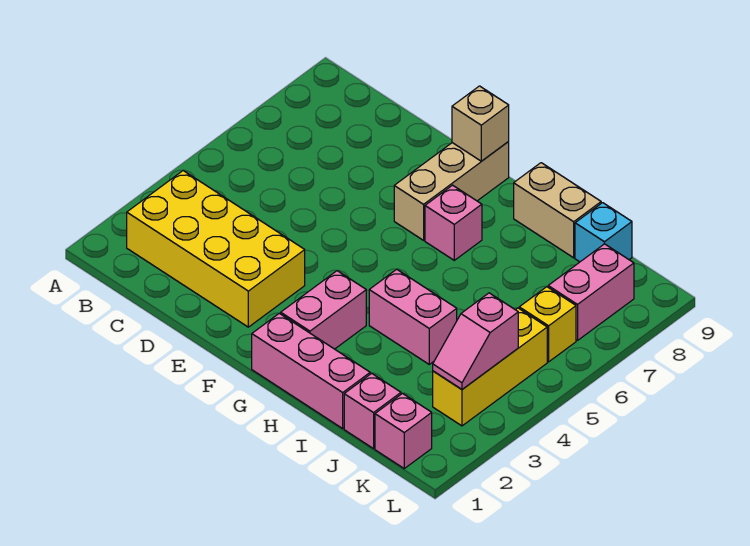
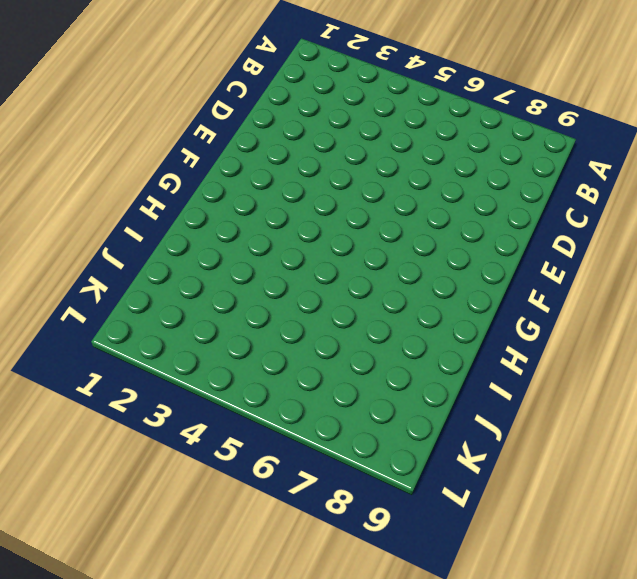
none -> yellow 2x4 brick [127,171,305,327]
none -> tan 1x3 brick [394,142,509,240]
none -> pink 1x3 brick [252,313,370,428]

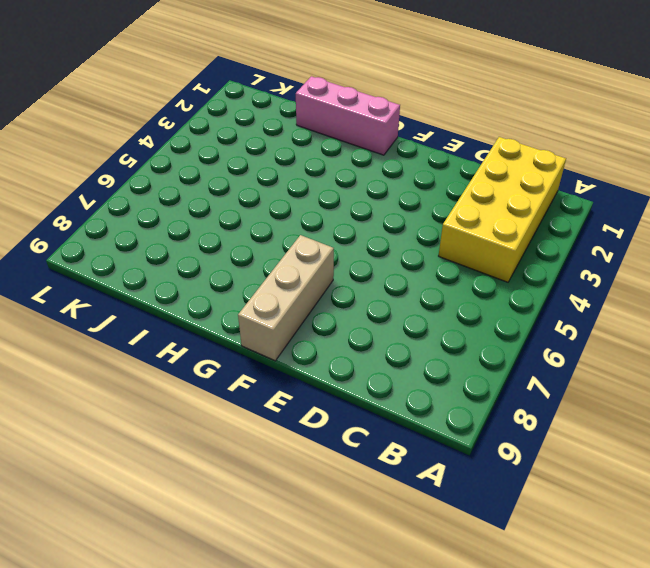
yellow 2x4 brick [439,137,566,282] -> yellow 2x4 brick turned to [127,171,305,327]
none -> pink 1x2 brick [281,271,366,349]
none -> pink 1x1 brick [425,185,482,260]
none -> pink 1x2 brick [369,269,457,364]

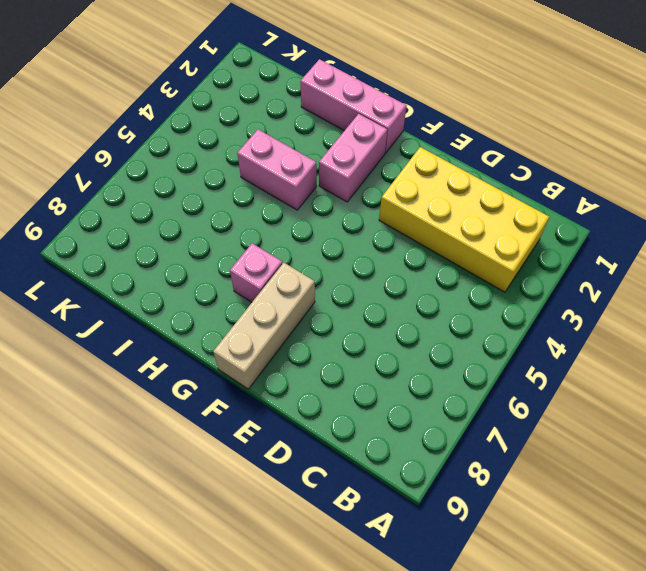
none -> tan 1x2 brick [514,163,601,258]
none -> pink 1x1 brick [344,373,401,449]
none -> cyan 1x1 brick [575,203,632,262]

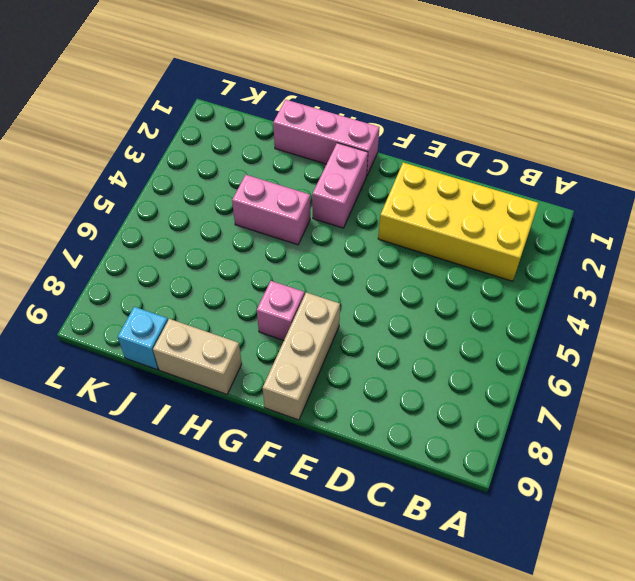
none -> pink 1x1 brick [344,373,401,449]
none -> pink 1x1 brick [375,393,432,468]
none -> yellow 1x3 brick [433,308,547,426]

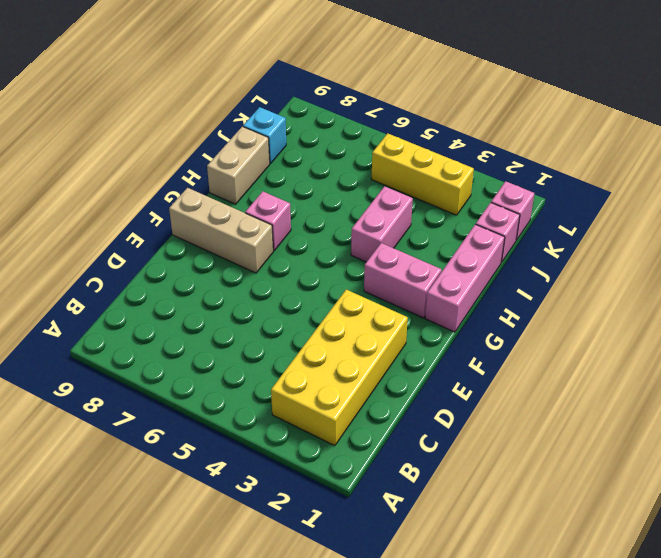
none -> yellow 1x1 brick [519,287,576,362]
none -> pink 1x2 brick [548,244,634,340]
none -> tan 1x1 brick [452,86,509,161]

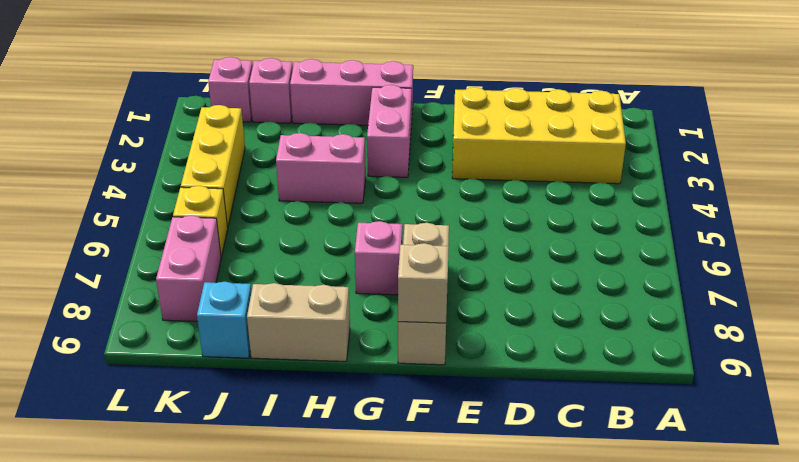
none -> pink 1x2 slope [433,293,518,389]

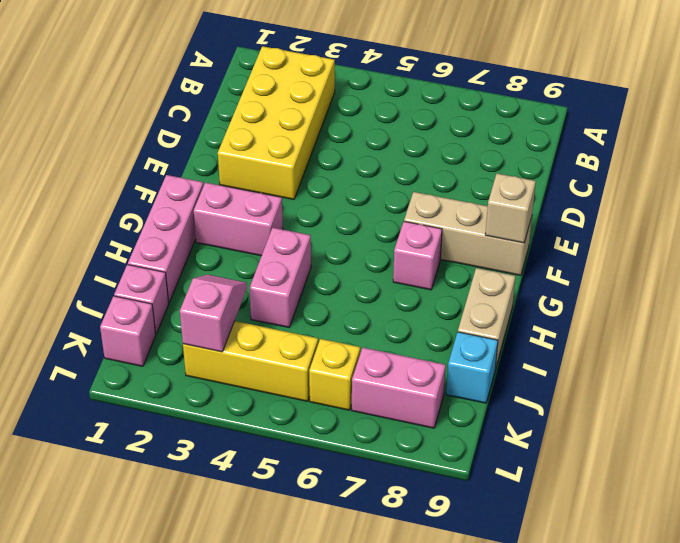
pink 1x2 slope [180,275,247,352] -> pink 1x2 slope turned to [433,293,518,389]

